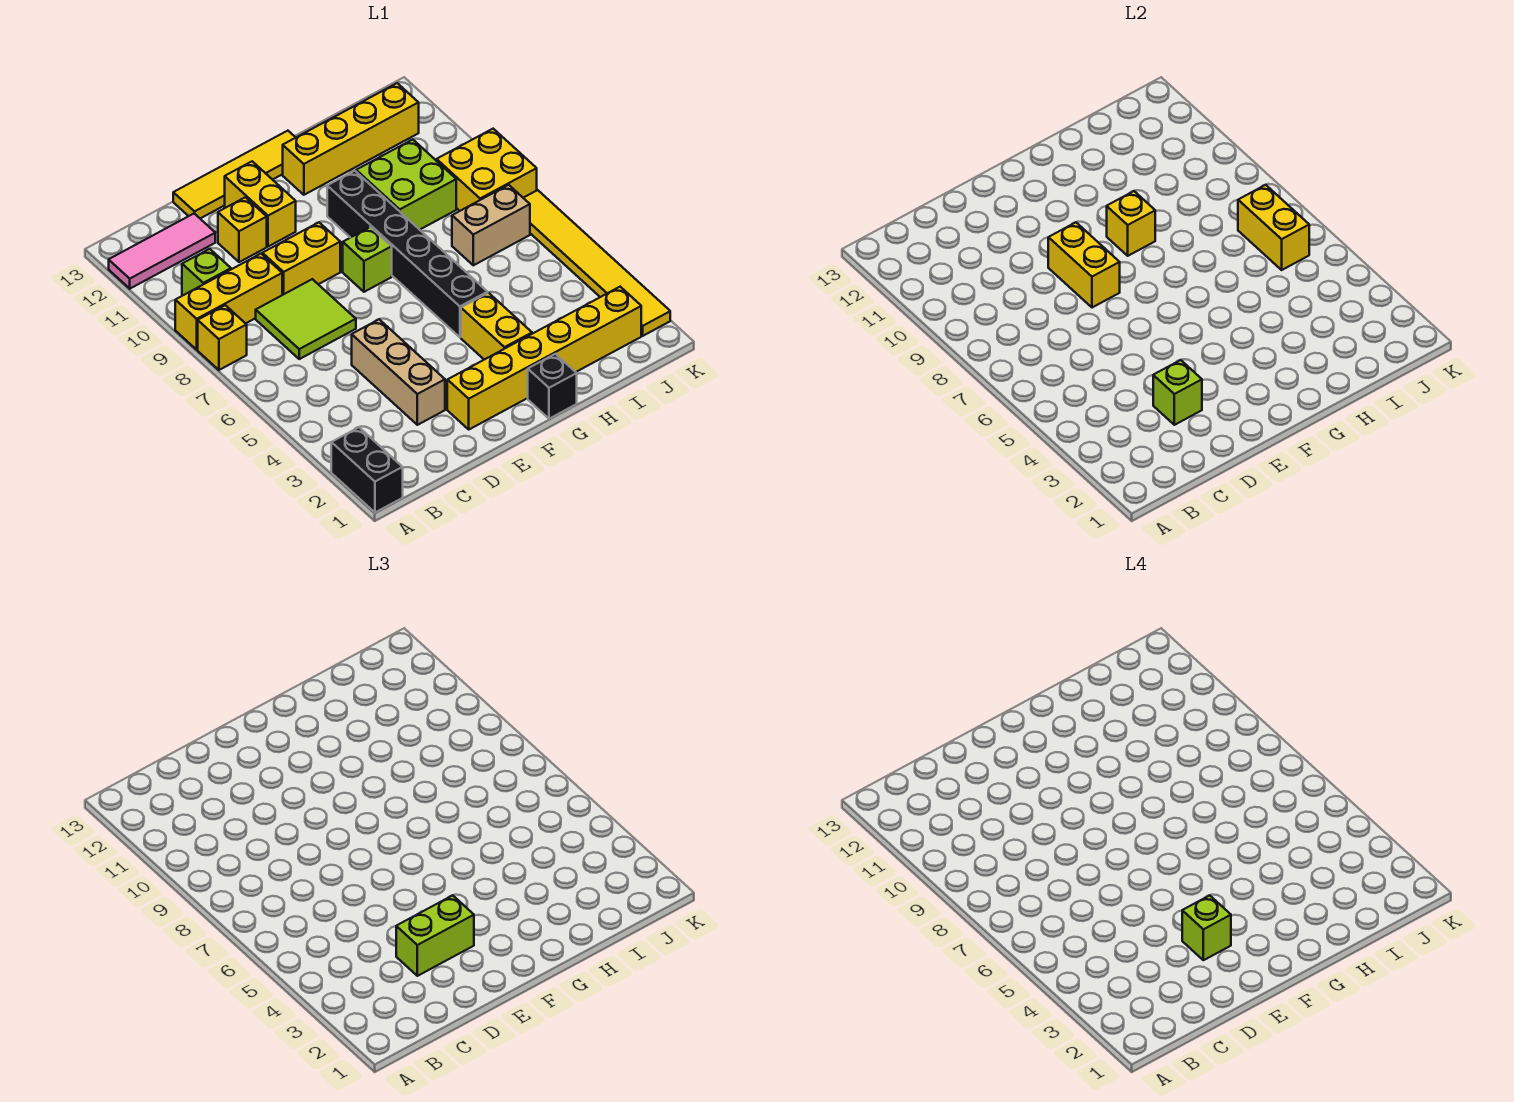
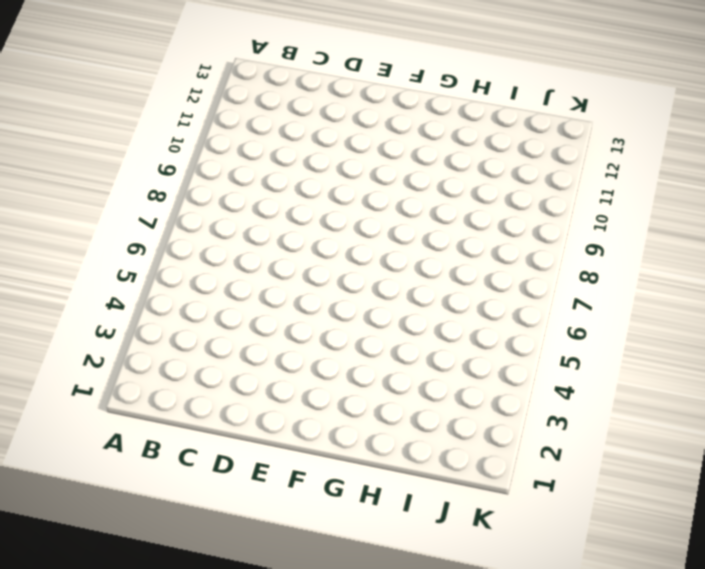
none -> black 1x2 brick [331,427,403,512]
none -> yellow 1x1 brick [198,305,247,370]
none -> yellow 1x3 brick [175,254,282,350]

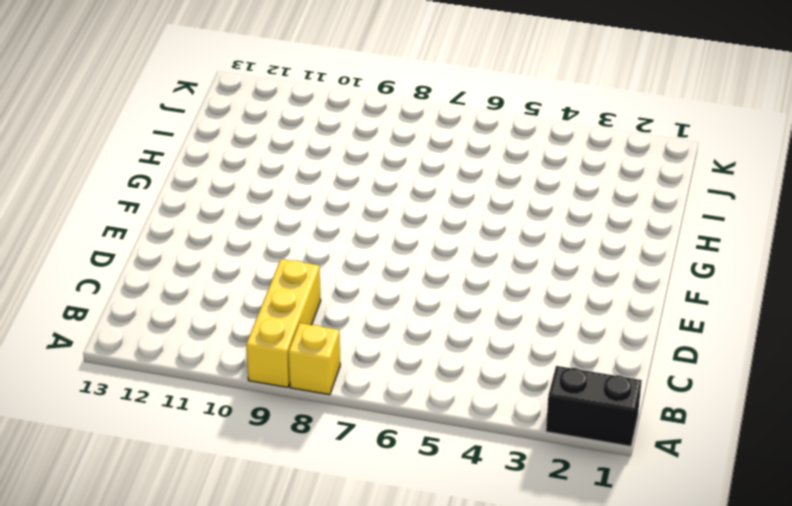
none -> pink 1x3 tile [109,214,215,289]
none -> lime 1x1 brick [182,249,231,295]
none -> lime 2x2 tile [256,279,356,359]

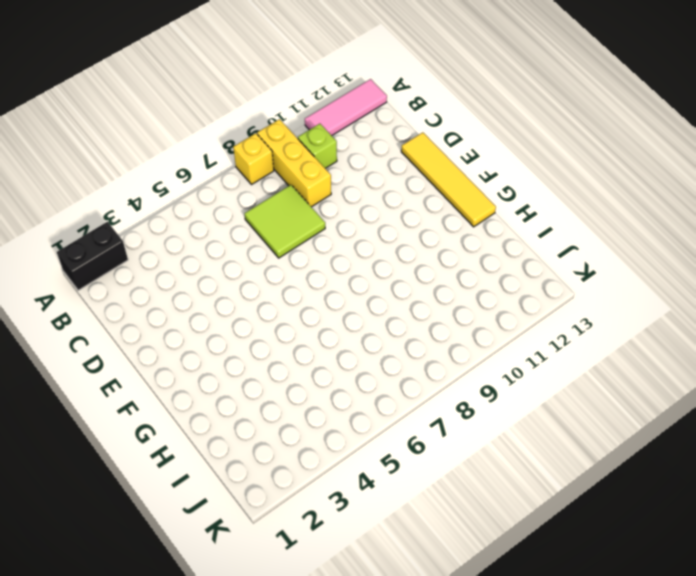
pink 1x3 tile [305,79,387,136] -> pink 1x3 tile turned to [109,214,215,289]
none -> tan 1x3 brick [352,319,445,425]
none -> yellow 1x2 brick [262,222,340,295]
none -> yellow 1x1 brick [218,197,267,262]

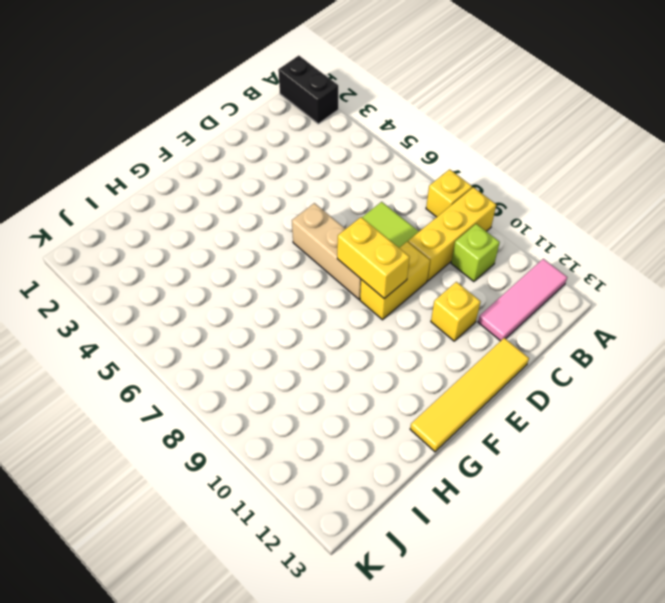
tan 1x3 brick [292,203,361,299] -> tan 1x3 brick moved to [352,319,445,425]
none -> yellow 1x6 brick [447,287,641,429]
none -> yellow 1x2 brick [225,161,296,247]
none -> lime 1x1 brick [343,227,392,292]

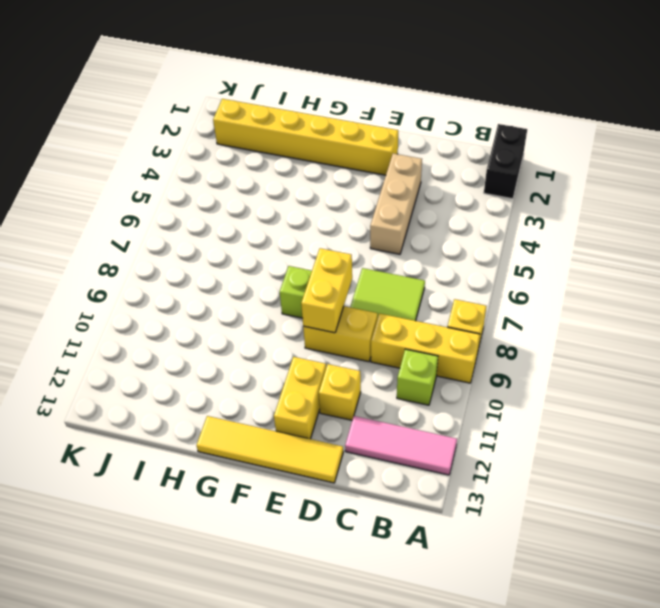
none -> black 1x1 brick [528,354,577,419]
none -> yellow 1x2 brick [461,293,532,360]
none -> black 1x6 brick [327,171,488,337]

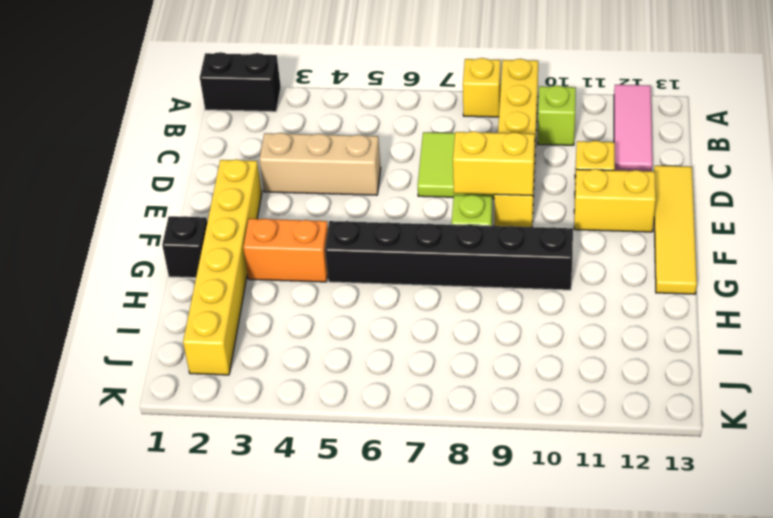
orange 1x2 brick [243,219,328,282] -> yellow 1x2 brick [461,293,532,360]
none -> yellow 1x4 brick [283,83,419,195]
none -> lime 2x2 brick [356,139,456,230]
none -> tan 1x2 brick [452,185,530,265]

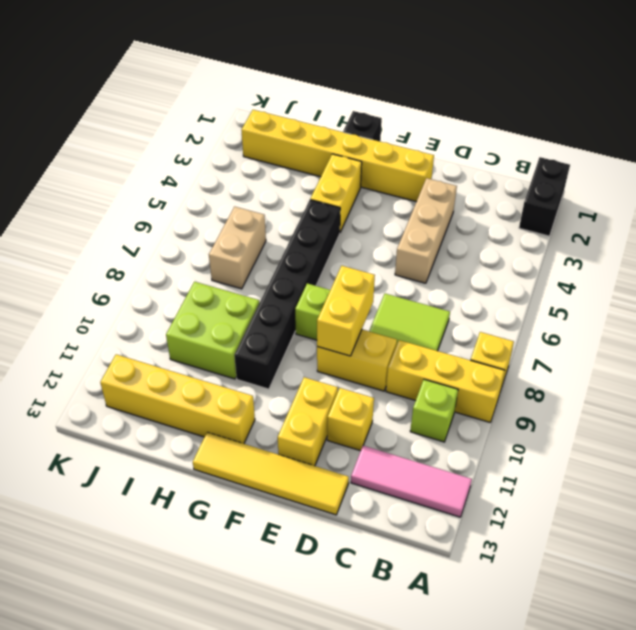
tan 1x2 brick [209,207,266,289] -> tan 1x2 brick turned to [452,185,530,265]
none -> yellow 2x2 brick [437,129,537,211]
none -> yellow 1x6 tile [524,190,670,336]
none -> lime 1x1 brick [1153,360,1202,425]

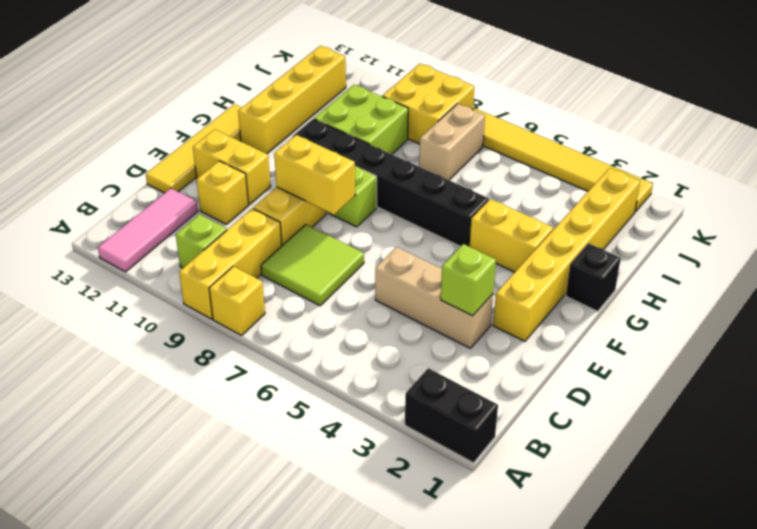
none -> yellow 1x1 brick [1107,191,1155,256]
none -> yellow 1x2 brick [1238,185,1309,270]
none -> lime 1x2 brick [396,895,474,976]

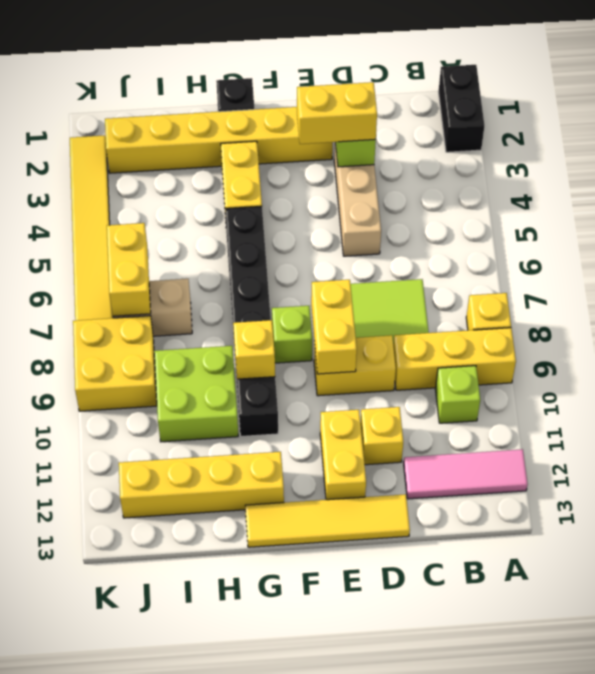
yellow 1x2 brick [297,82,377,144] -> lime 1x2 brick [396,895,474,976]
none -> lime 1x1 brick [1182,895,1231,960]

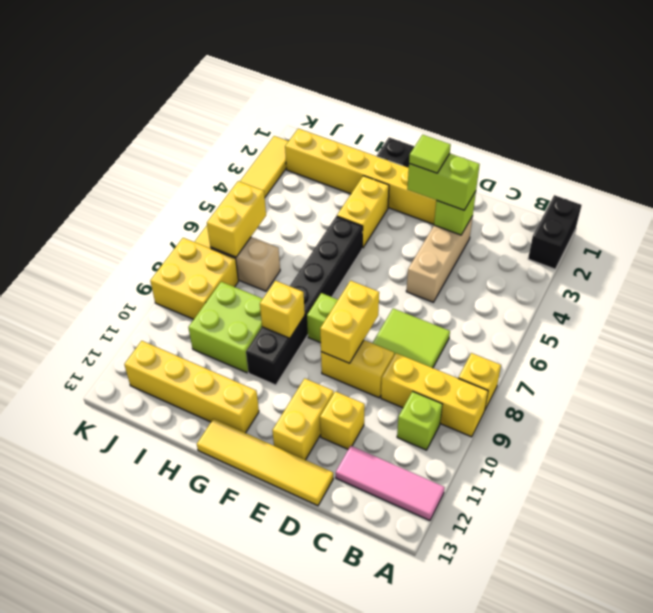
lime 1x1 tile [409,135,451,173] -> lime 1x1 brick [1182,895,1231,960]

